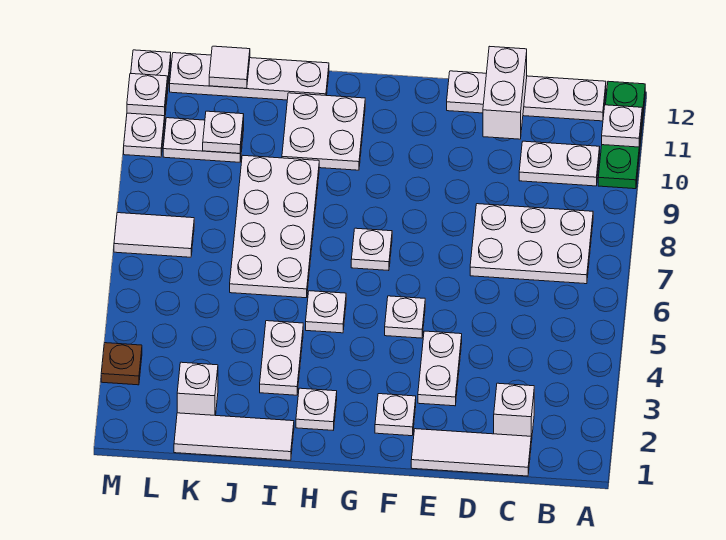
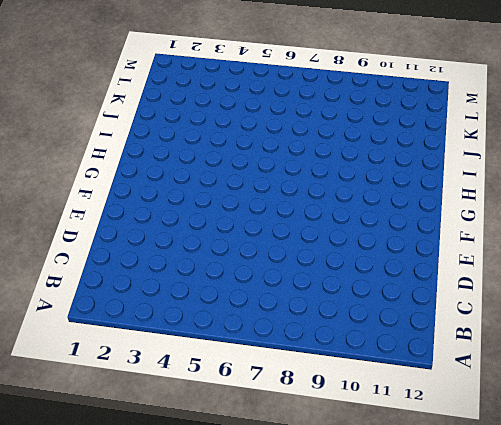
none -> green 1x3 plate [598,81,645,189]
none -> white 2x3 plate [470,204,593,284]
none -> white 1x2 plate [519,141,600,186]

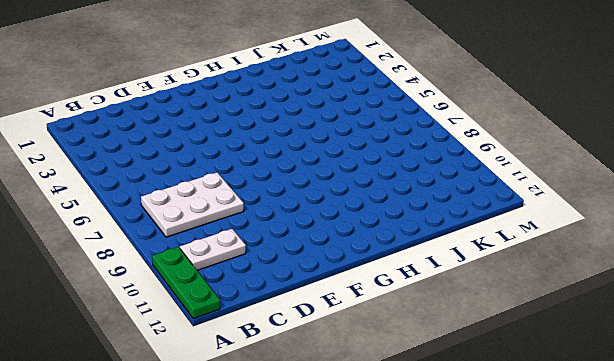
none -> white 1x4 plate [447,71,606,121]
none -> white 1x3 tile [411,429,531,476]
none -> white 1x1 brick [494,383,534,443]

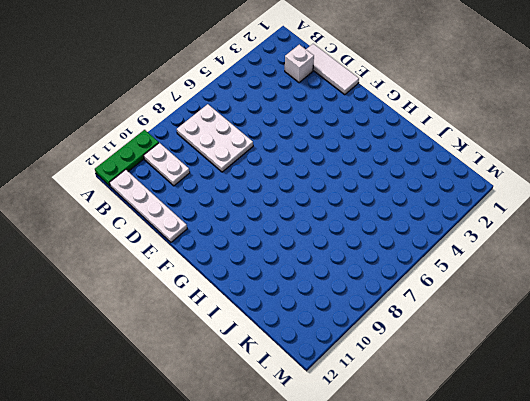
none -> white 1x2 plate [418,331,462,406]
none -> white 1x1 plate [375,394,416,436]
none -> white 1x1 plate [385,296,425,338]

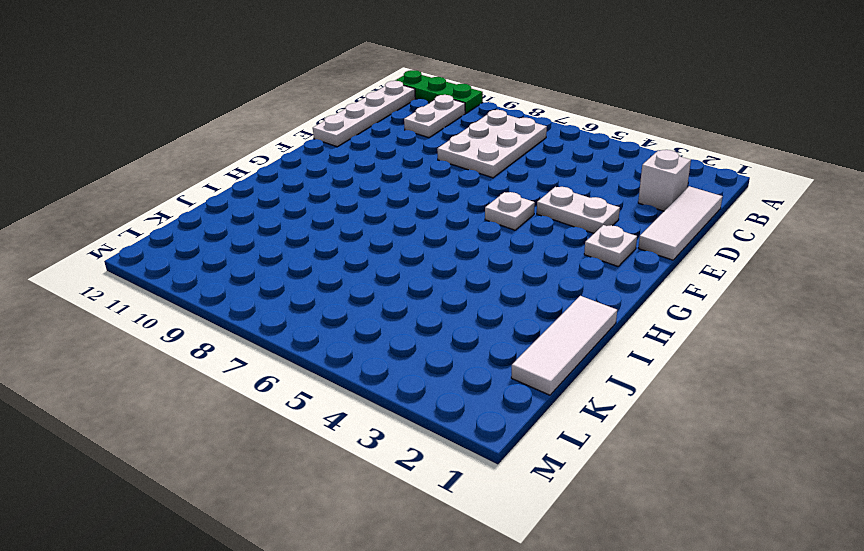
none -> white 1x1 plate [351,228,392,271]
none -> white 1x1 plate [296,388,337,430]
none -> white 1x1 plate [306,291,346,333]

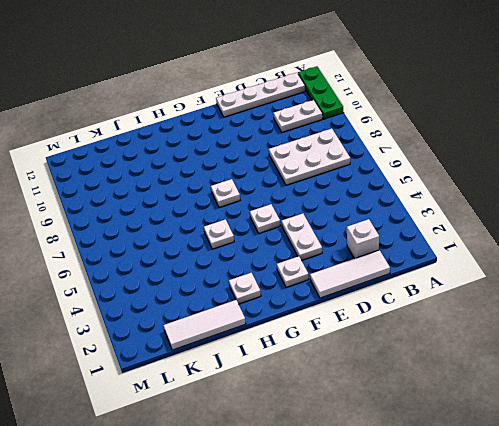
none -> white 2x2 plate [282,93,365,170]
none -> white 1x2 plate [260,321,303,395]
none -> white 2x4 plate [230,156,319,298]

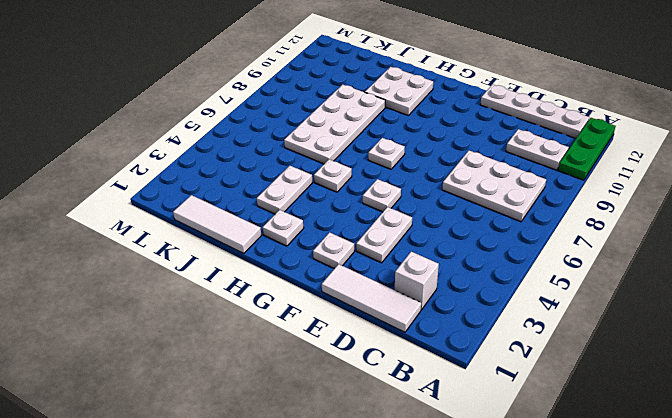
none -> white 1x4 plate [170,53,329,100]
none -> white 1x1 brick [177,362,218,415]
none -> white 1x2 plate [163,118,244,162]

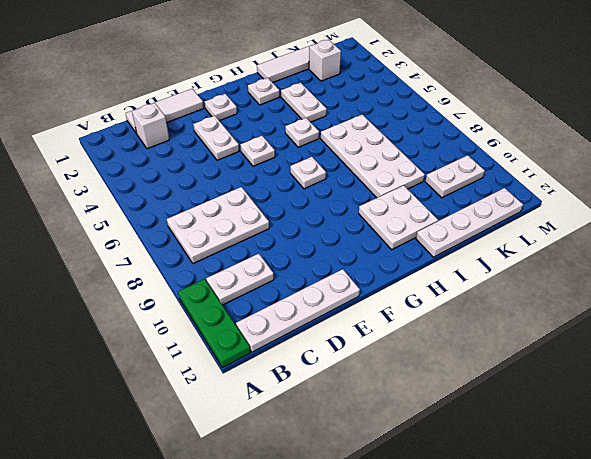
none -> white 1x2 tile [114,213,194,257]
none -> brown 1x1 plate [101,343,142,385]
none -> white 1x3 plate [124,50,171,157]

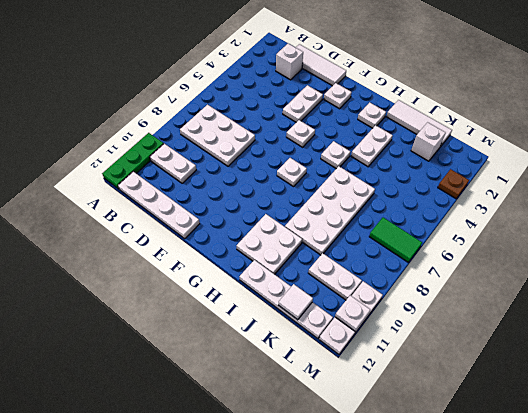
green 1x2 tile [369,218,422,262] -> white 1x2 tile [114,213,194,257]
none -> white 1x1 plate [602,105,642,147]
none -> white 1x2 brick [483,46,527,139]
none -> white 1x1 plate [203,111,244,153]

